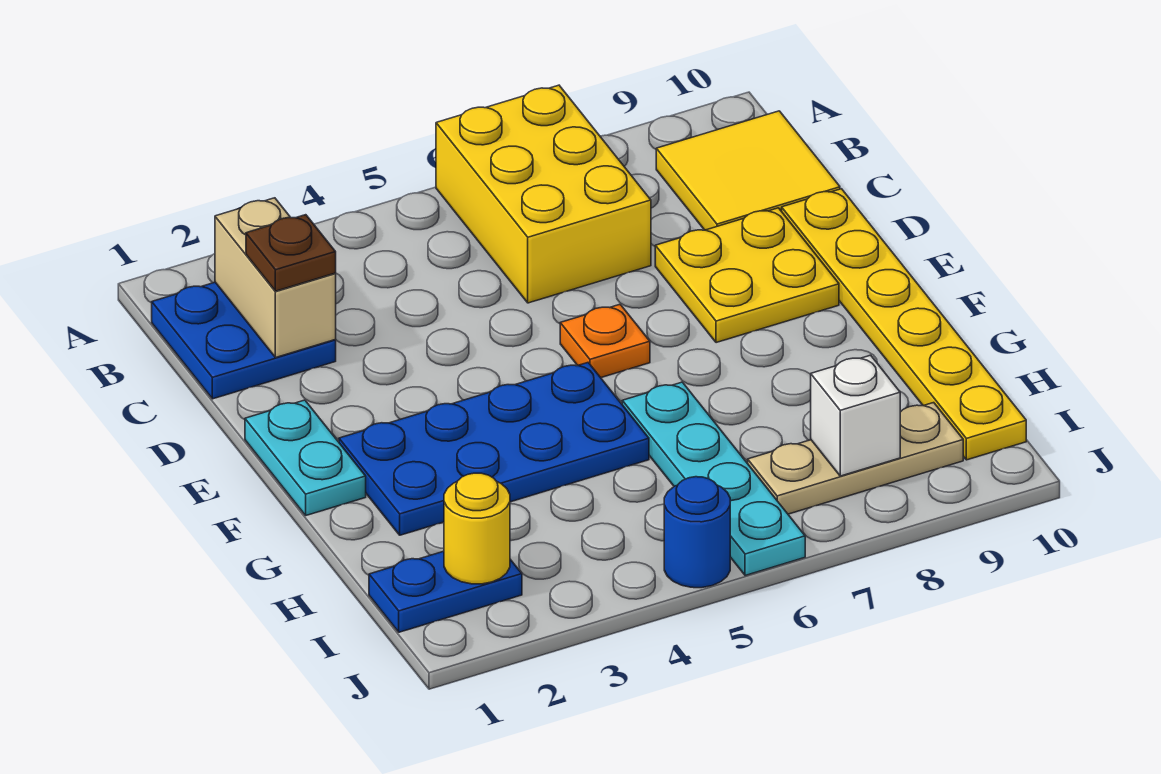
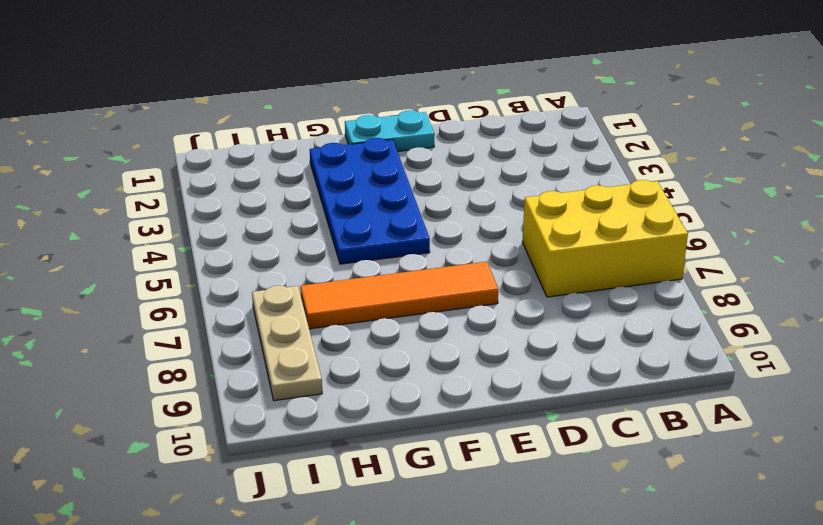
orange 1x4 tile [300,262,498,329] -> none
none -> blue 2x2 plate [152,282,336,399]
none -> yellow 2x2 tile [656,111,840,230]
none -> yellow 2x2 plate [655,208,839,343]

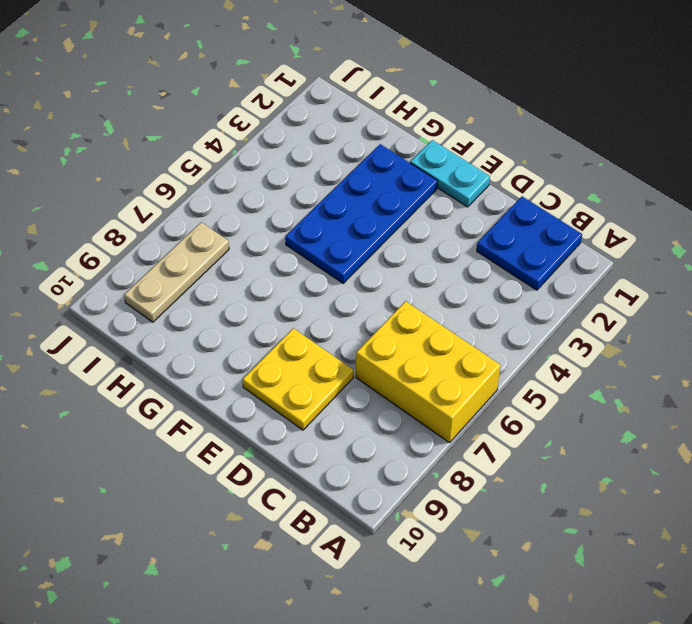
none -> yellow 2x2 tile [656,111,840,230]
none -> yellow 1x6 plate [782,189,1026,460]
none -> orange 1x1 plate [560,305,650,378]

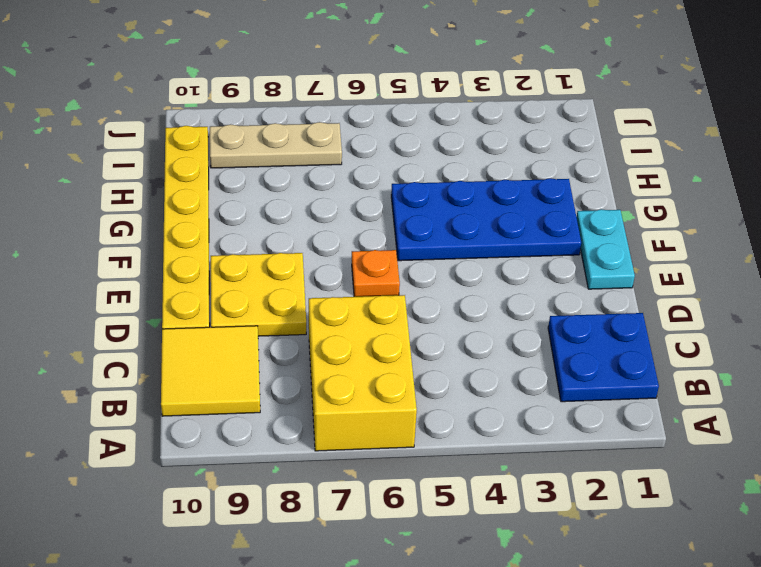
none -> cyan 1x4 plate [622,382,805,576]
none -> blue 1x2 plate [369,551,522,632]
none -> blue 1x1 round brick [664,477,730,588]

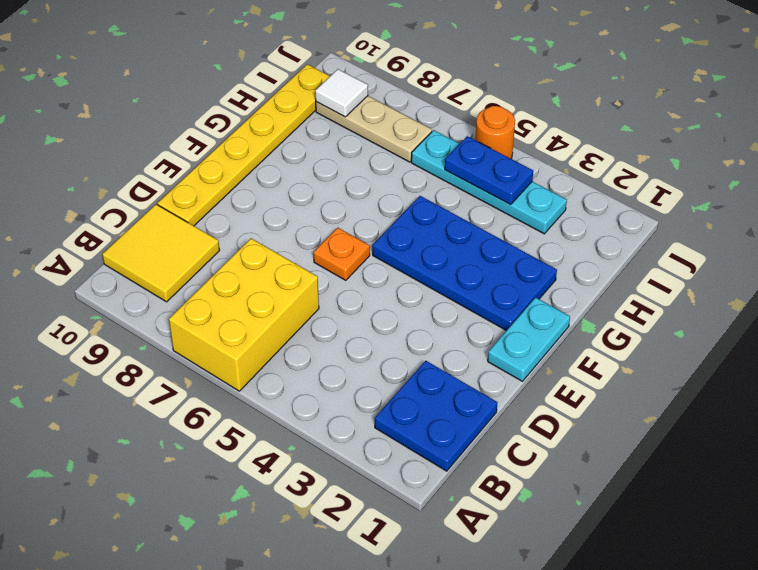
cyan 1x4 plate [411,130,567,234] -> cyan 1x4 plate turned to [622,382,805,576]
blue 1x2 plate [445,136,533,205] -> blue 1x2 plate moved to [369,551,522,632]
white 1x1 tile [315,69,368,117] -> none
orange 1x1 round brick [475,106,515,159] -> blue 1x1 round brick [664,477,730,588]
none -> yellow 2x2 plate [655,208,839,343]
none -> tan 1x2 brick [215,198,336,358]
none -> yellow 1x1 round brick [444,473,510,584]

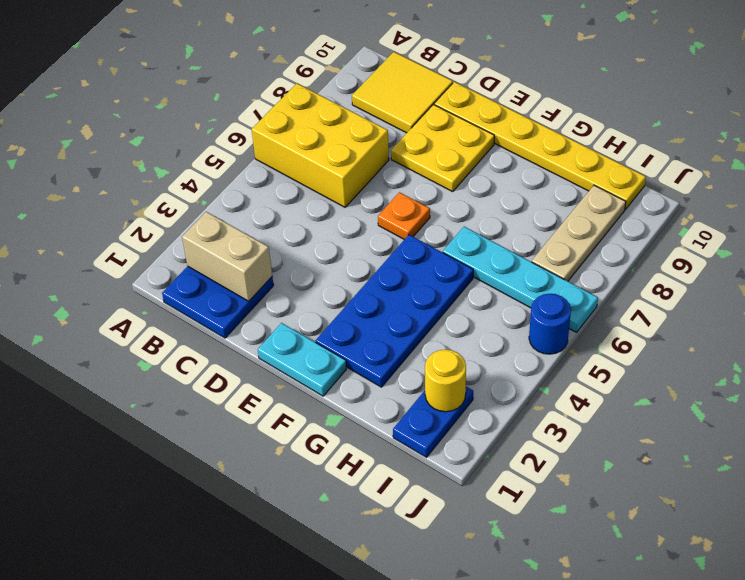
none -> white 1x1 brick [811,355,900,476]
none -> brown 1x1 plate [246,215,336,291]

